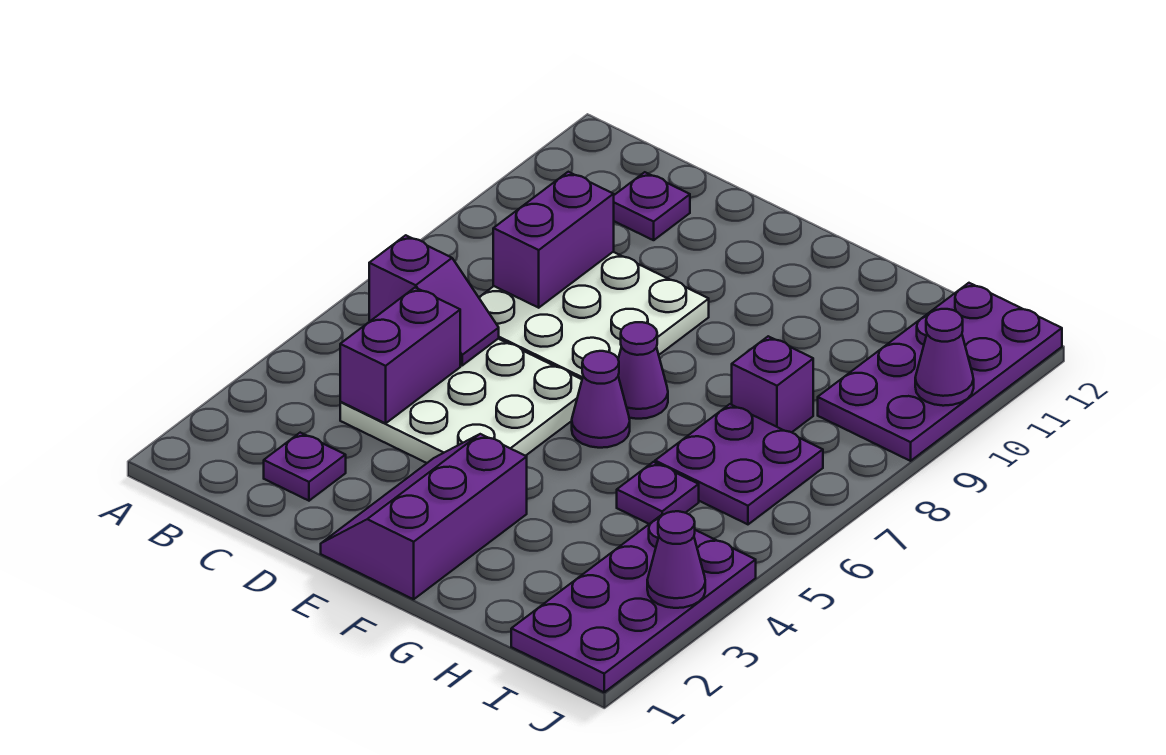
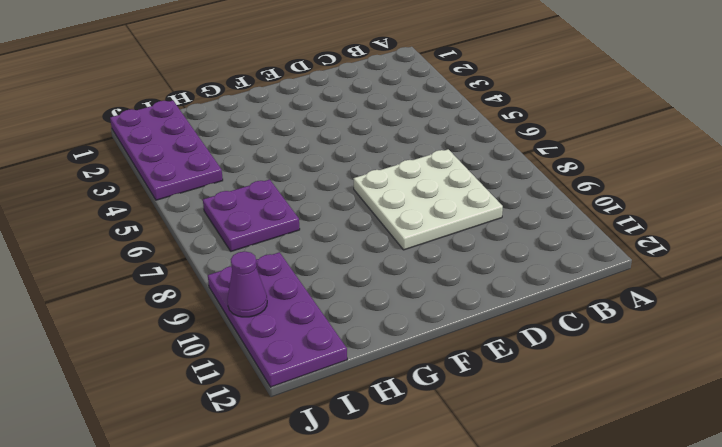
none -> purple 1x1 plate [264,433,346,501]
none -> white 3x3 plate [340,339,582,463]
none -> purple 1x1 plate [614,172,690,240]

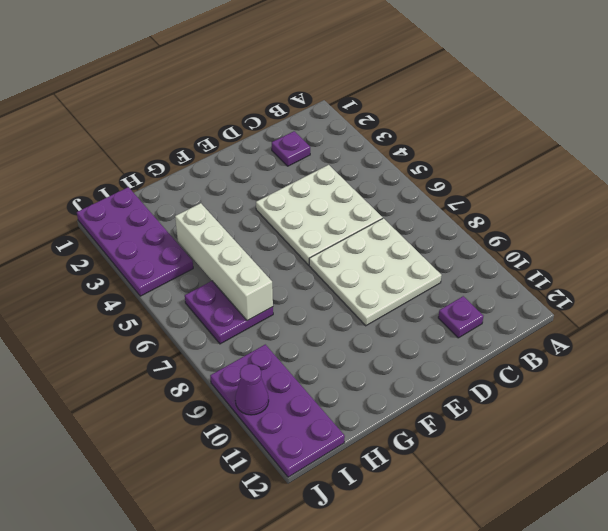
white 1x4 brick [175,203,273,321] -> none
none -> purple 2x3 slope [321,434,527,599]
none -> purple 1x1 cone [572,351,630,448]
none -> purple 1x1 cone [618,322,668,419]

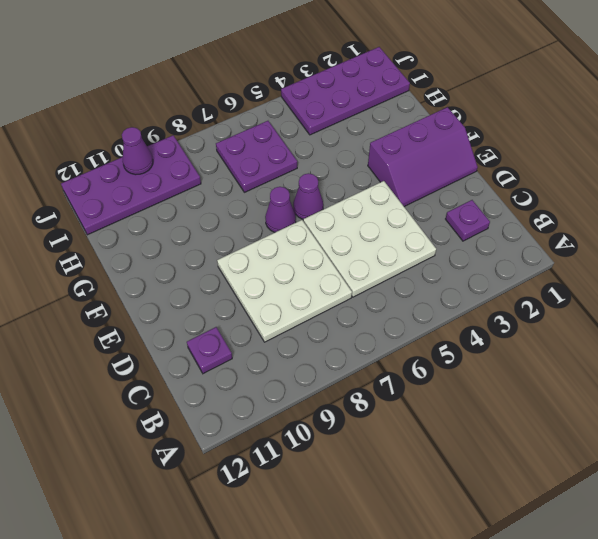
none -> purple 1x1 plate [617,462,699,524]
none -> purple 1x1 brick [732,336,813,432]
none -> purple 1x2 slope [369,235,499,365]

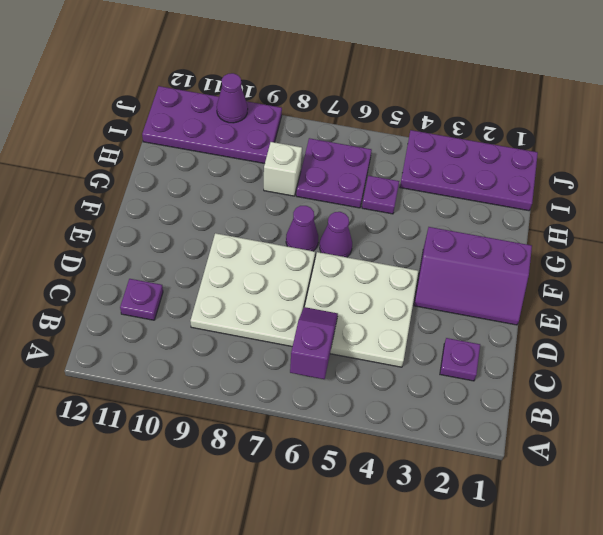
white 1x1 brick [264,142,302,196] -> purple 1x1 brick [732,336,813,432]
none -> purple 1x2 brick [340,288,460,423]
none -> purple 1x2 brick [493,172,614,308]
none -> purple 1x1 cone [647,511,705,608]

